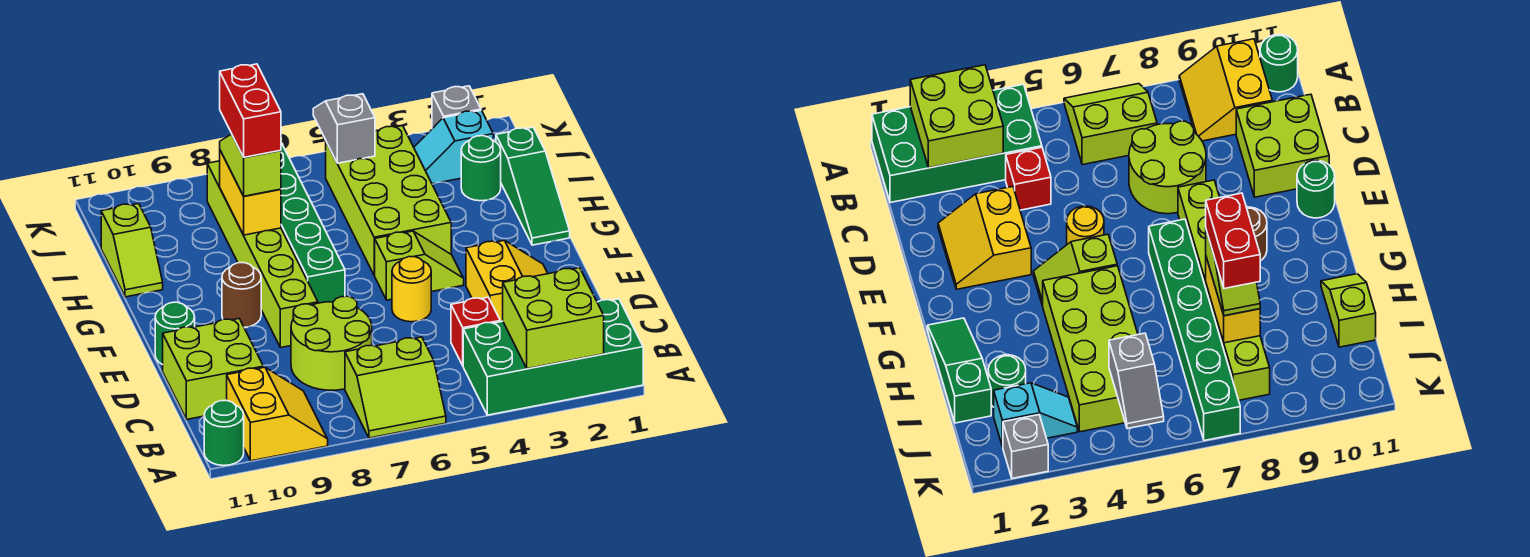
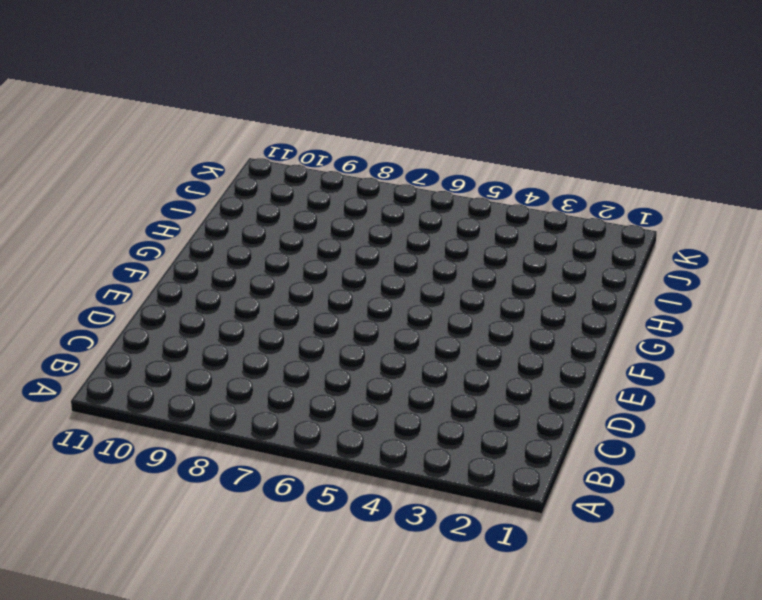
none -> green 2x4 brick [463,299,643,415]
none -> lime 2x2 slope [345,337,446,438]
none -> yellow 2x2 slope [227,367,328,461]

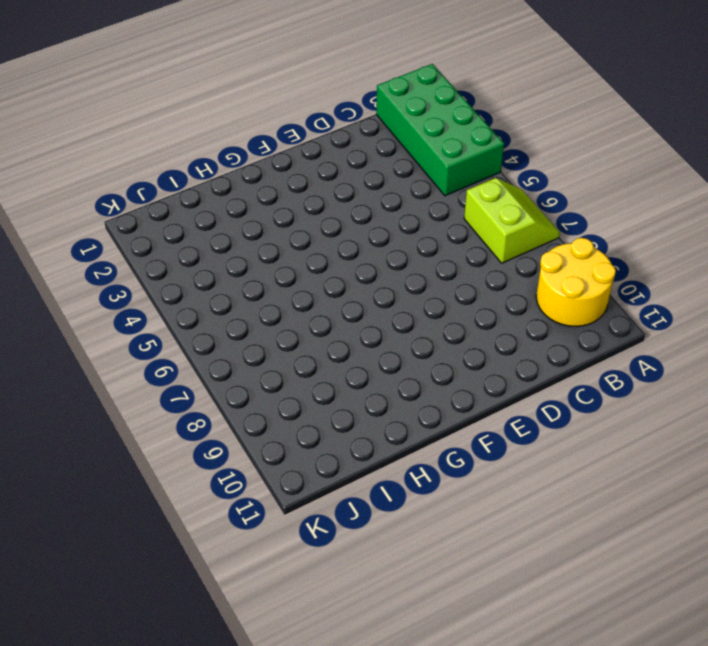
yellow 2x2 round brick [536,238,616,326] -> yellow 2x2 slope [227,367,328,461]
none -> green 1x1 round brick [204,400,244,466]
none -> red 1x1 brick [451,297,500,365]
none -> lime 2x2 round brick [291,296,372,390]

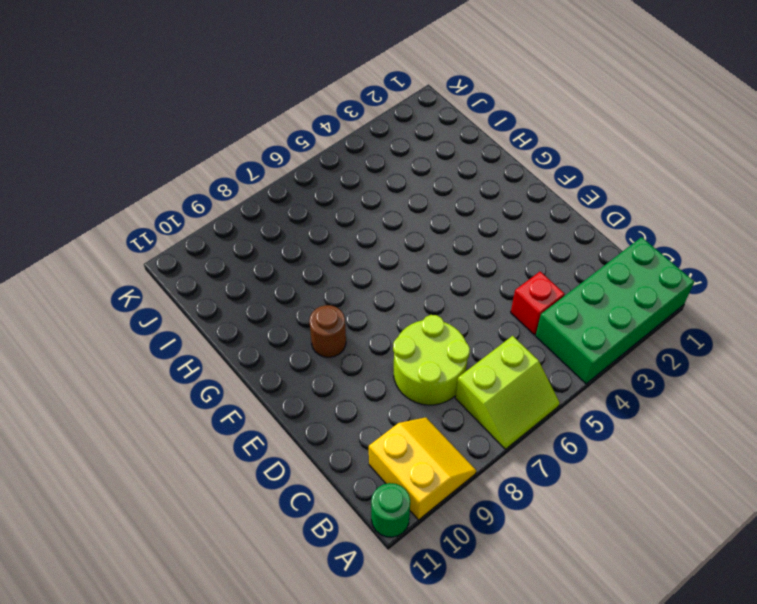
none -> lime 2x2 brick [163,319,264,419]
none -> yellow 2x2 slope [466,240,548,322]
none -> yellow 1x1 round brick [392,257,431,322]

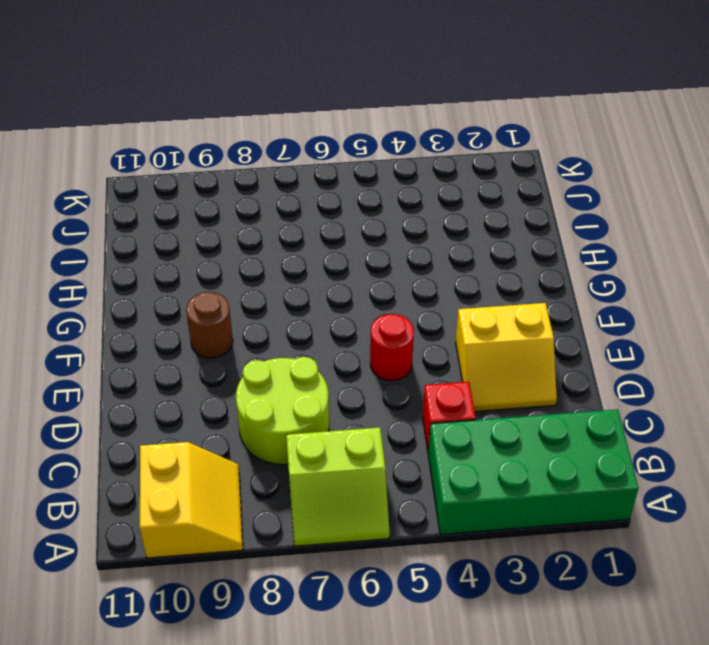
yellow 2x2 slope [456,303,557,411] -> yellow 2x2 slope turned to [466,240,548,322]
red 1x1 round brick [370,314,414,381] -> yellow 1x1 round brick [392,257,431,322]
none -> green 1x1 round brick [204,400,244,466]
none -> lime 2x2 brick [163,319,264,419]
none -> lime 1x6 brick [207,161,318,348]

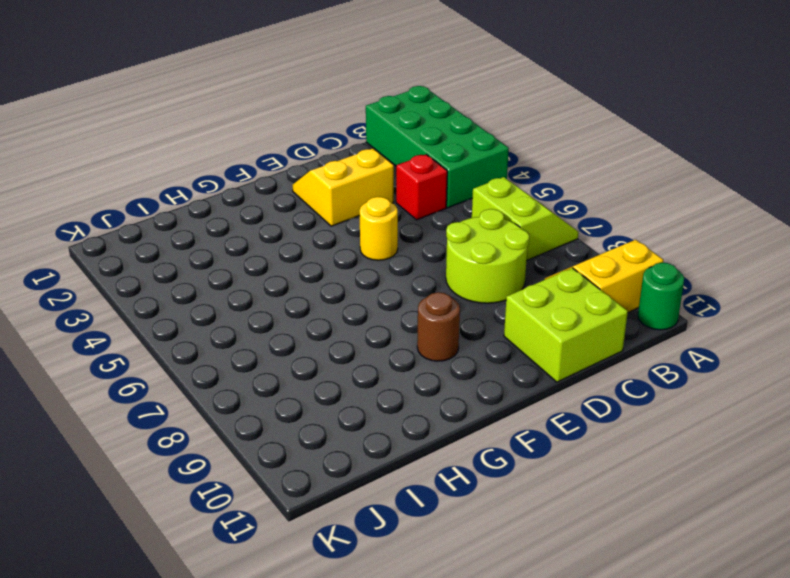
none -> lime 1x6 brick [207,161,318,348]
none -> green 1x1 round brick [155,302,195,365]
none -> lime 1x2 slope [374,231,464,300]

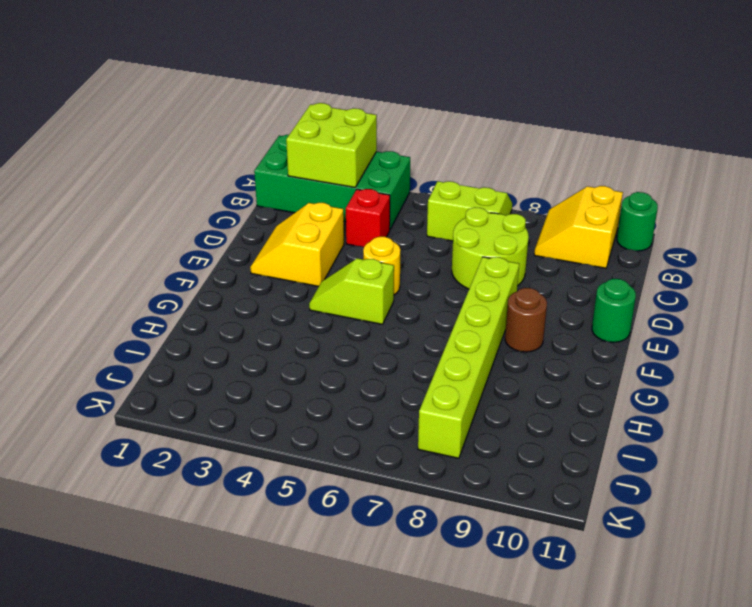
none -> lime 2x2 brick [163,319,264,419]
none -> green 1x6 brick [281,143,345,303]
none -> green 1x3 slope [496,127,570,245]

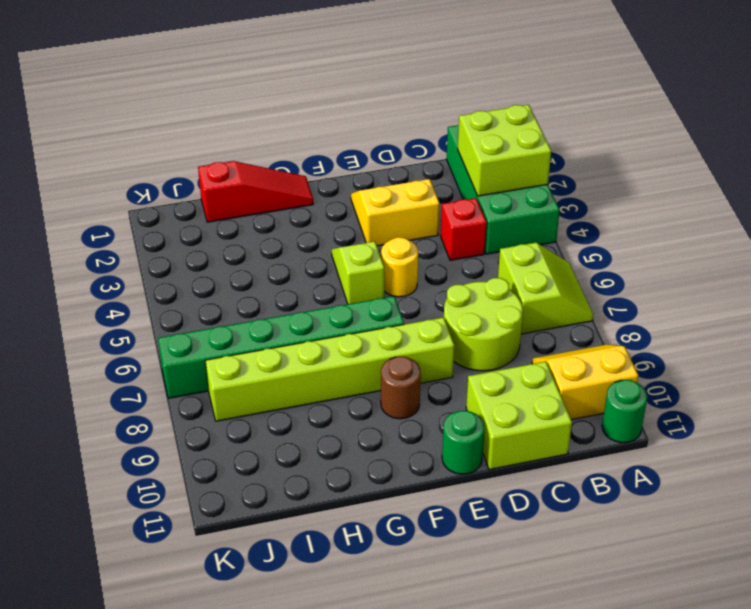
red 1x3 slope [198,161,313,222] -> green 1x3 slope [496,127,570,245]
none -> lime 2x4 brick [326,126,451,275]
none -> lime 1x2 slope [101,203,163,297]
none -> green 1x1 round brick [461,136,501,201]

